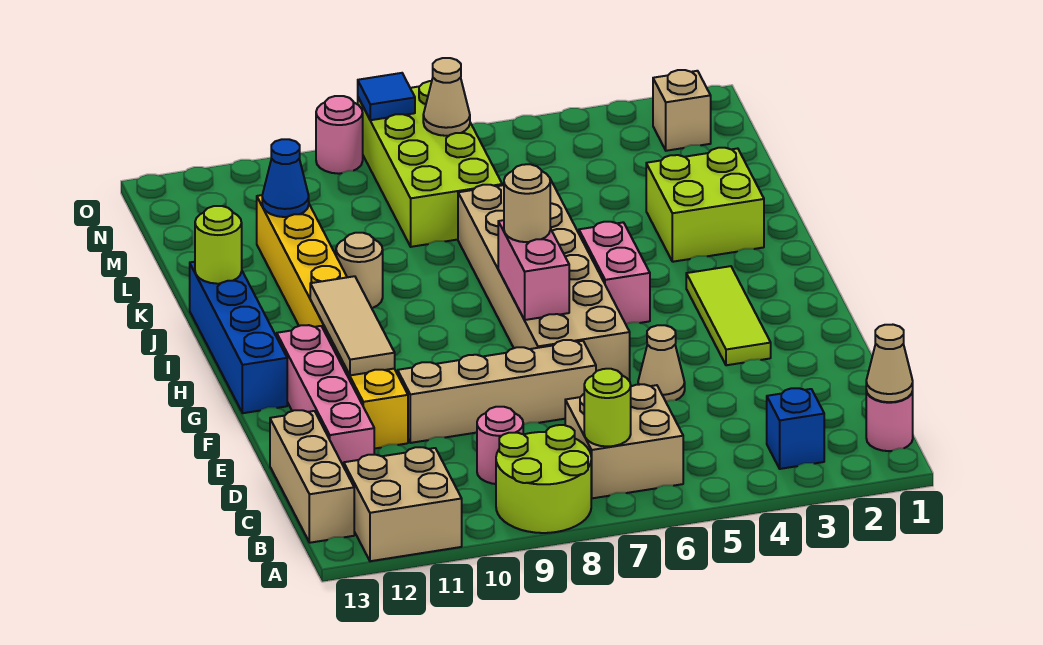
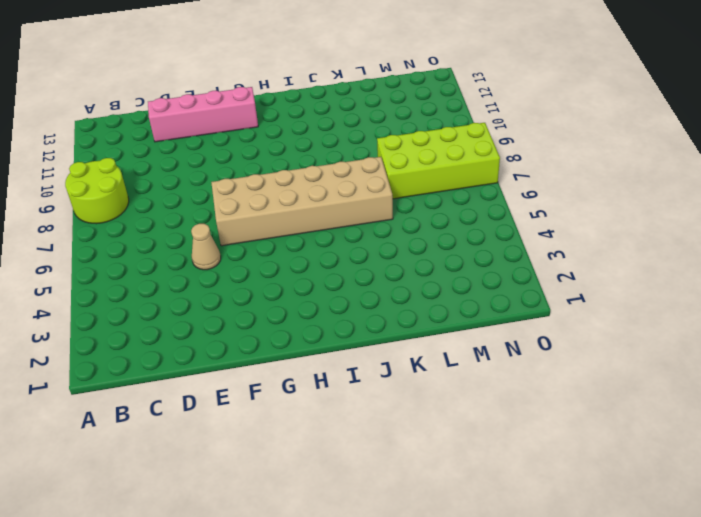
none -> tan 2x2 brick [344,447,462,561]
none -> pink 1x1 round brick [866,391,913,451]
none -> blue 1x1 brick [767,388,824,469]

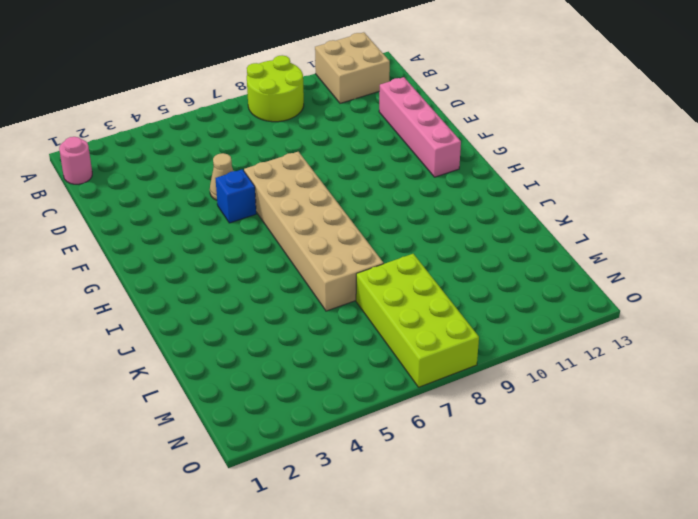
blue 1x1 brick [215,169,256,223] -> blue 1x1 brick moved to [767,388,824,469]
none -> tan 2x2 brick [565,384,683,498]
none -> tan 1x3 brick [270,410,354,543]
none -> pink 1x1 round brick [477,407,523,484]

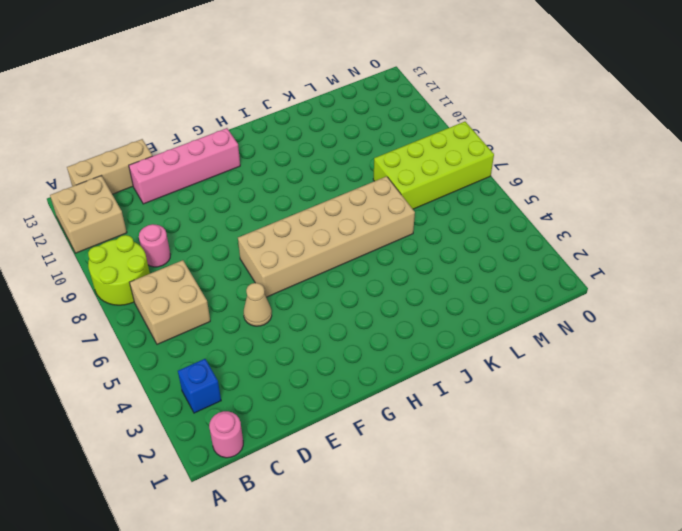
none -> tan 1x4 brick [398,340,596,443]
none -> yellow 1x8 brick [257,195,408,449]
none -> lime 1x3 tile [686,266,771,365]

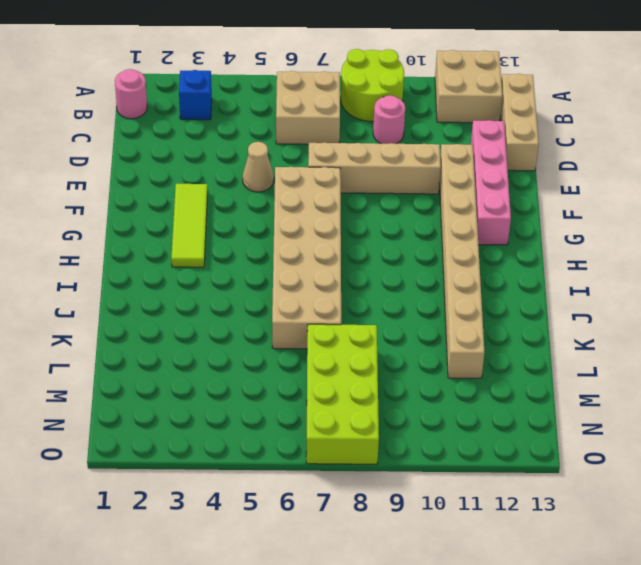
tan 1x8 brick [440,144,485,378] -> yellow 1x8 brick [257,195,408,449]
none -> blue 1x4 brick [190,262,287,413]
none -> pink 1x2 brick [579,222,650,324]
none -> lime 2x2 brick [646,148,764,262]

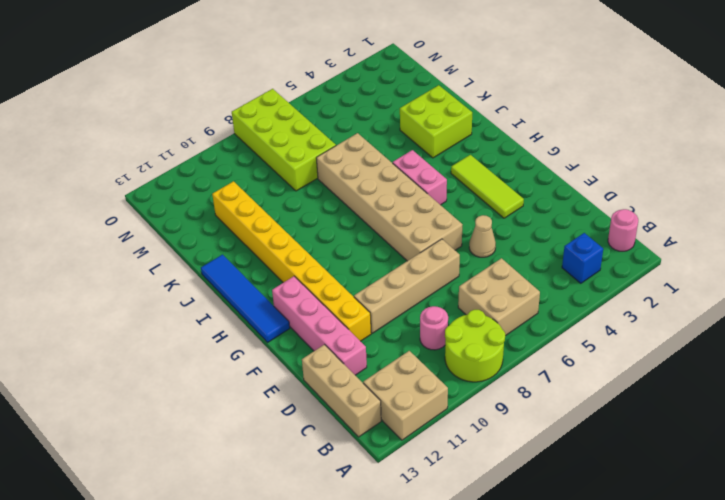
blue 1x4 tile [201,255,290,342] -> blue 1x4 brick [190,262,287,413]
none -> tan 1x1 round brick [336,233,383,308]
none -> tan 1x1 brick [653,70,711,151]
none -> pink 1x1 round brick [316,96,363,174]

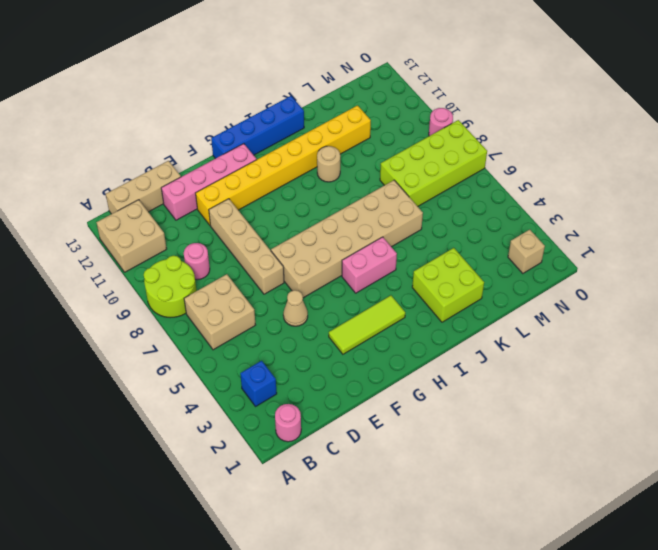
none -> tan 1x1 cone [866,325,913,402]
none -> lime 1x1 round brick [584,369,631,447]
none -> tan 1x3 tile [310,276,395,375]

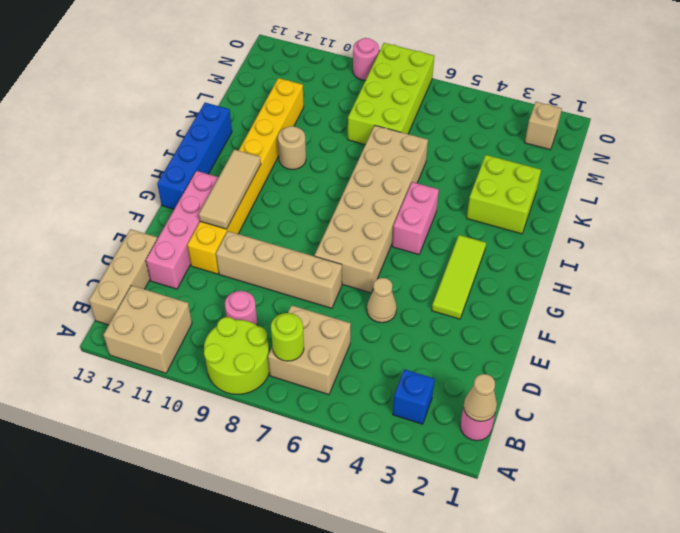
none -> pink 1x2 brick [498,220,569,320]
none -> lime 1x1 round brick [195,206,242,284]
none -> blue 1x1 cone [262,139,309,217]

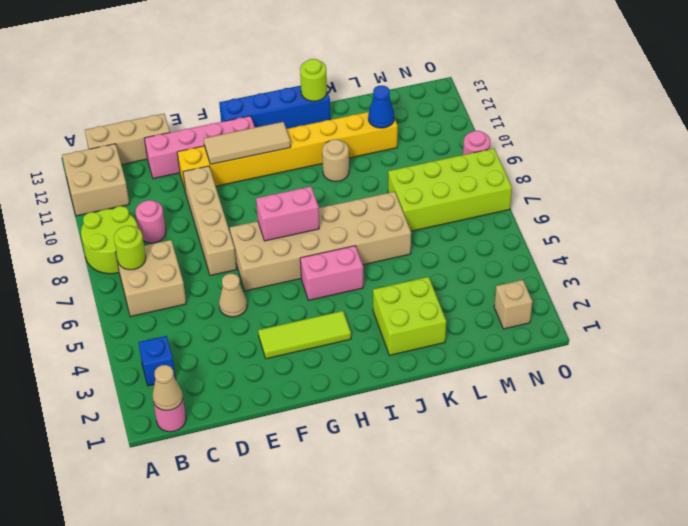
none -> tan 1x1 cone [423,58,470,136]
none -> blue 1x1 tile [358,73,415,120]
none -> tan 1x1 round brick [504,164,550,242]

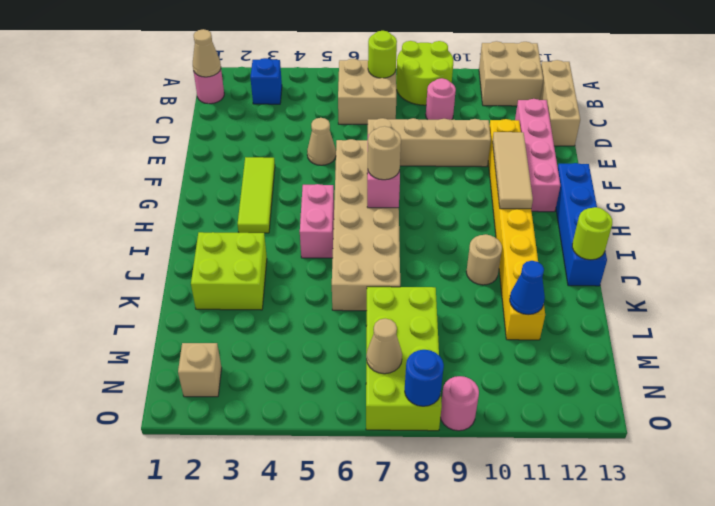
blue 1x1 round brick [405,350,444,406] -> blue 1x1 tile [358,73,415,120]

